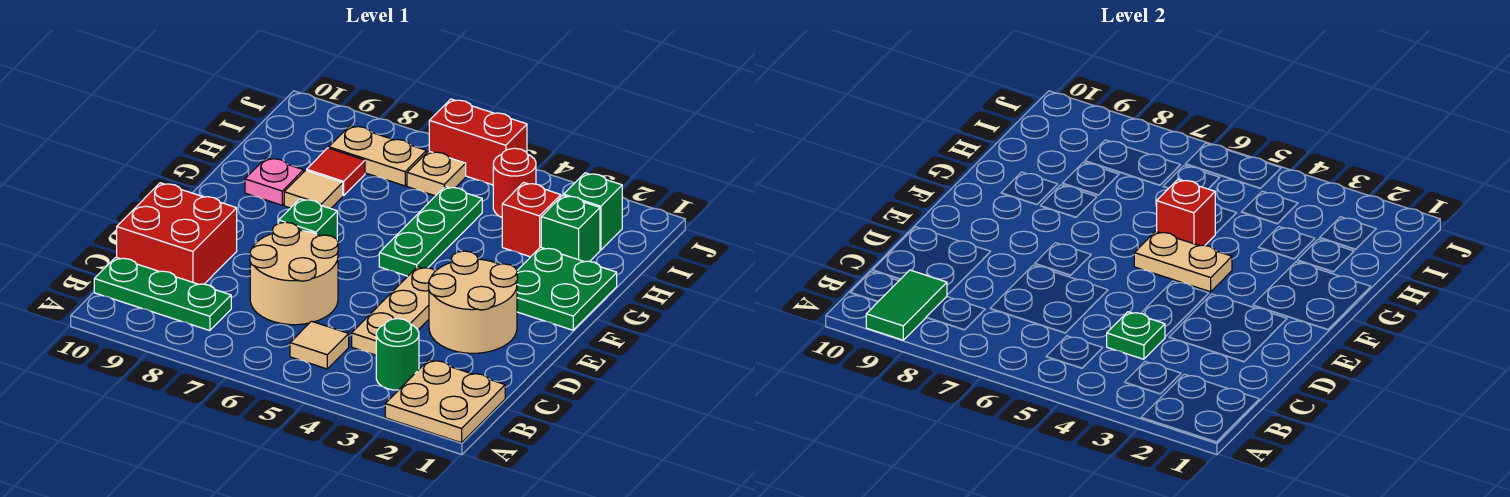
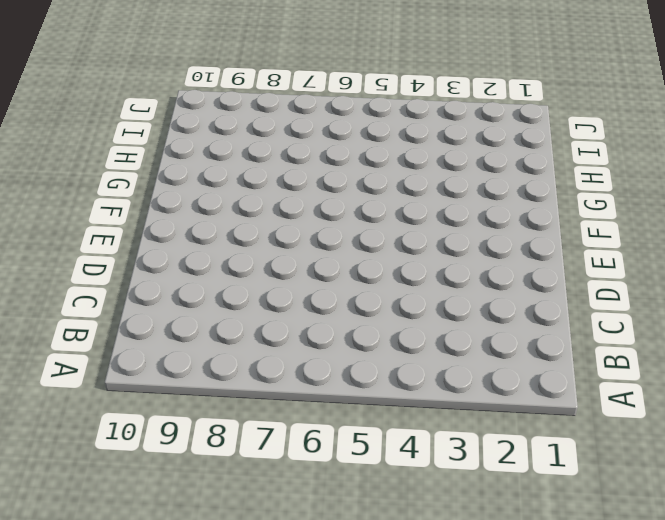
none -> tan 2x2 plate [385,360,505,443]
none -> green 1x1 round brick [376,319,419,390]
none -> tan 1x1 tile [290,321,349,369]

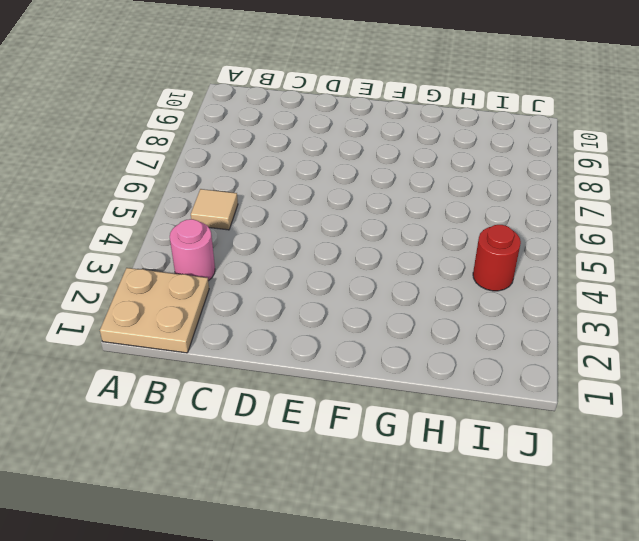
pink 1x1 round brick [170,219,215,281] -> green 1x1 round brick [376,319,419,390]
none -> green 1x3 plate [94,257,231,331]
none -> tan 1x3 plate [352,267,435,355]
none -> tan 2x2 round brick [250,222,338,325]

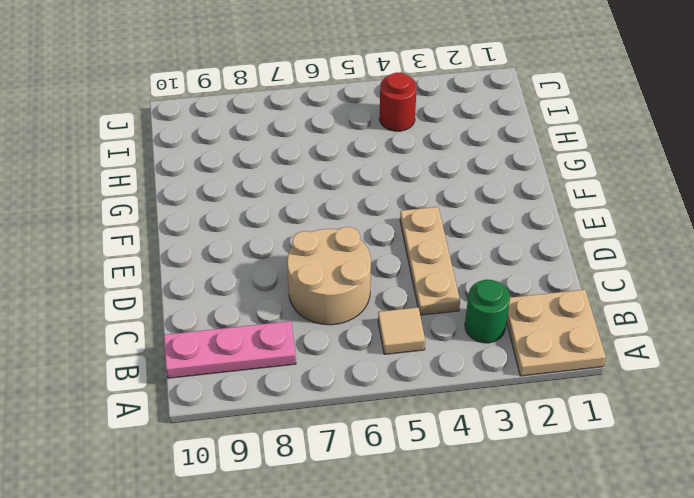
pink 1x3 plate [164,321,296,378] -> green 1x3 plate [94,257,231,331]
none -> red 2x2 brick [117,183,237,284]
none -> tan 2x2 round brick [429,251,517,353]
none -> green 1x1 brick [279,199,337,239]

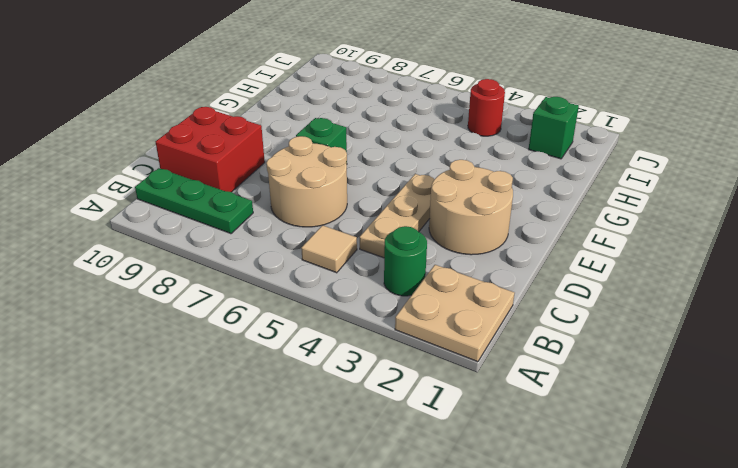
none -> green 2x2 plate [517,247,617,330]
none -> green 1x3 plate [379,186,482,276]
none -> tan 1x1 tile [284,170,343,209]

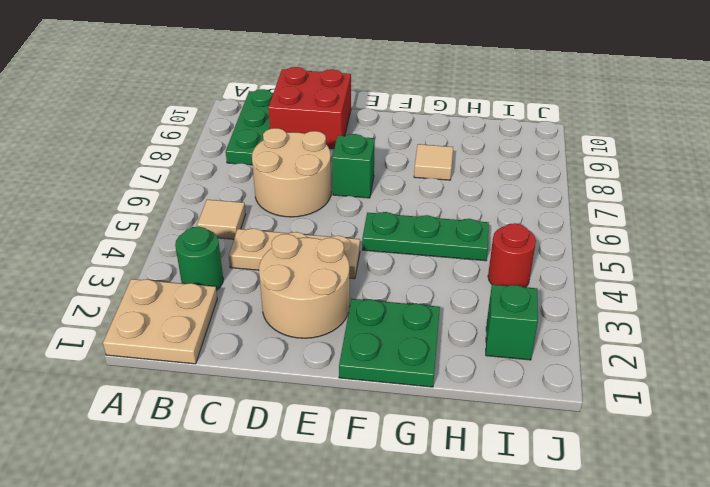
none -> pink 1x1 plate [245,158,304,205]
none -> green 1x1 brick [541,195,600,262]
none -> red 1x1 brick [502,183,561,257]

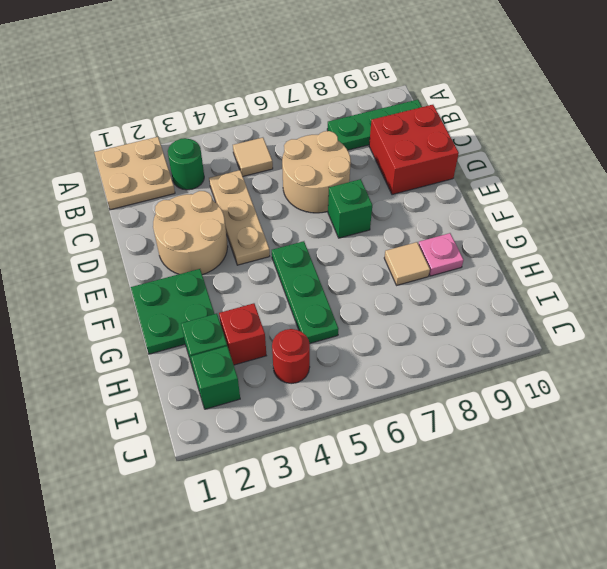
none -> red 1x1 tile [307,148,365,196]
none -> tan 1x1 plate [407,151,466,196]
none -> tan 1x2 plate [329,126,426,186]

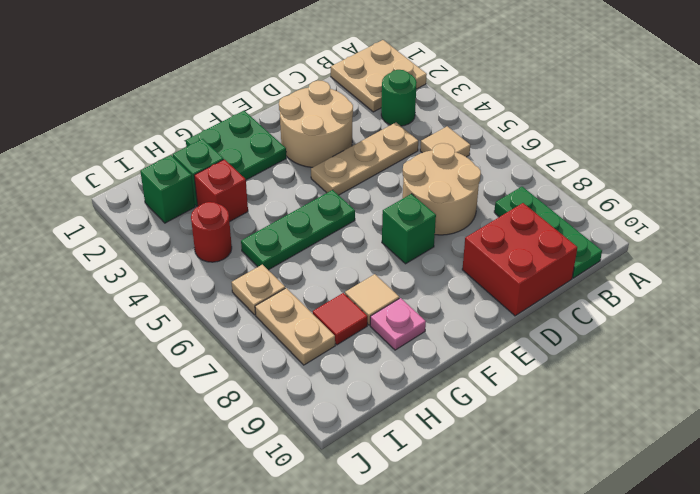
none -> red 1x2 brick [429,99,527,185]
none -> green 1x2 tile [866,270,947,340]
none -> green 1x1 plate [1107,312,1165,359]

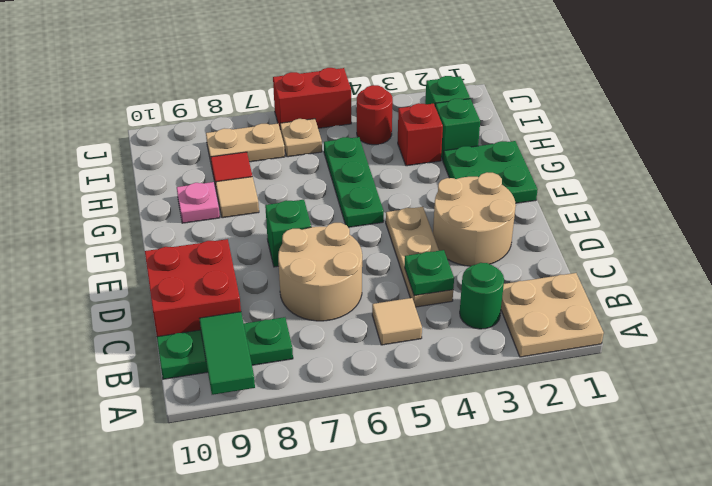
none -> tan 1x2 plate [1134,231,1232,292]
none -> red 1x1 brick [1157,179,1215,246]

